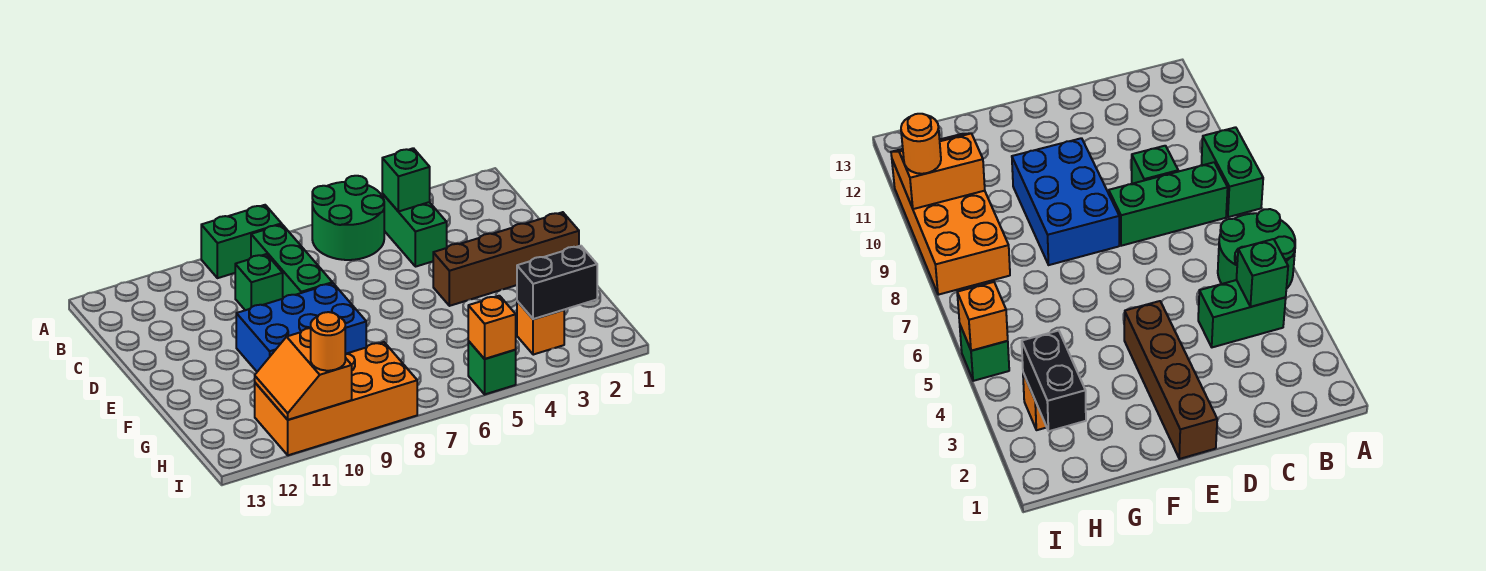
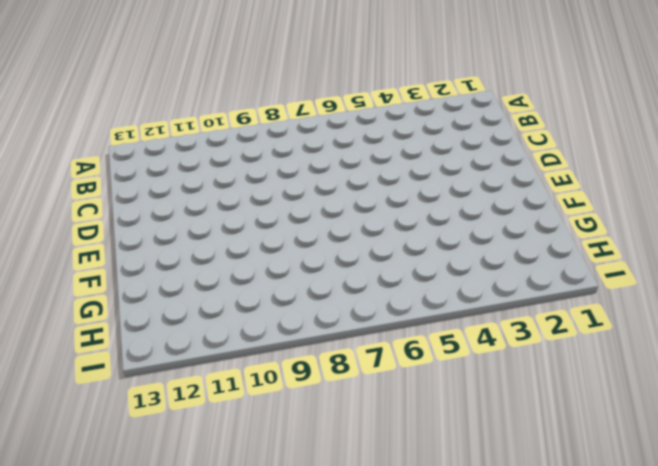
none -> green 2x2 round brick [312,176,384,260]
none -> green 1x2 brick [201,205,282,278]
none -> green 1x2 brick [382,194,447,267]

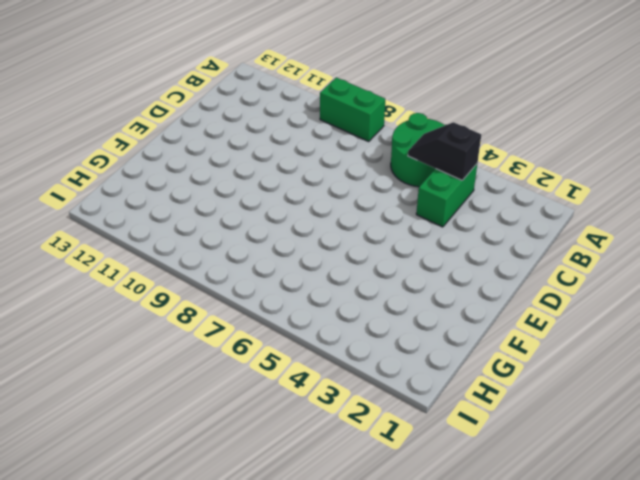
black 1x2 slope [408,122,481,180] -> green 1x1 brick [382,148,430,212]
none -> green 1x3 brick [251,225,332,298]
none -> green 1x1 brick [235,254,283,310]
none -> brown 1x4 brick [433,212,579,306]

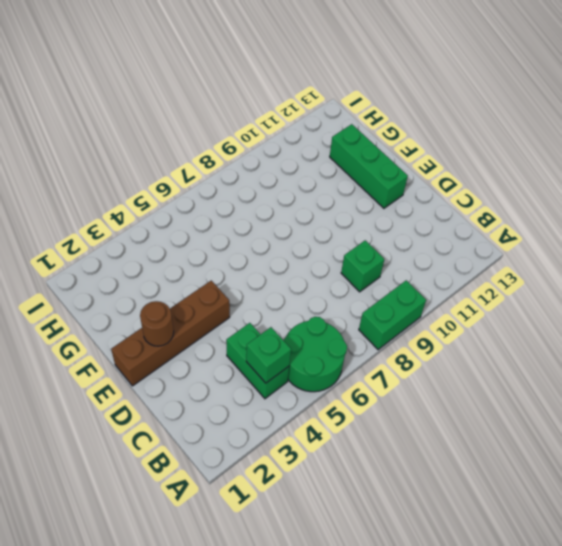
brown 1x1 round brick [140,301,174,346] -> none
green 1x3 brick [330,124,408,208] -> green 1x3 brick moved to [251,225,332,298]
none -> blue 2x3 brick [236,283,366,372]
none -> orange 1x1 brick [517,301,564,355]
none -> orange 2x4 brick [255,342,417,455]

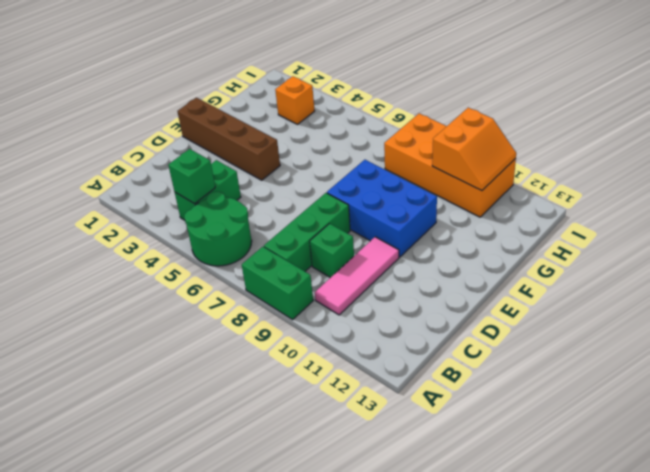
pink 1x3 tile [315,237,399,315] -> none
none -> green 1x1 brick [468,341,516,394]
none -> black 1x2 brick [517,246,597,319]
none -> orange 1x1 brick [468,296,516,359]

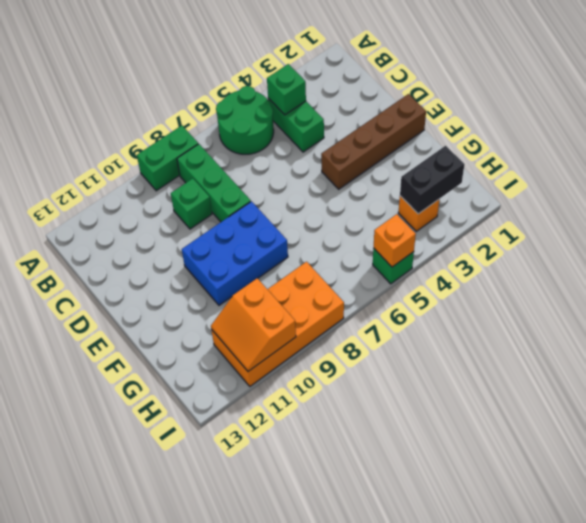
none -> orange 1x1 round brick [311,312,345,371]

